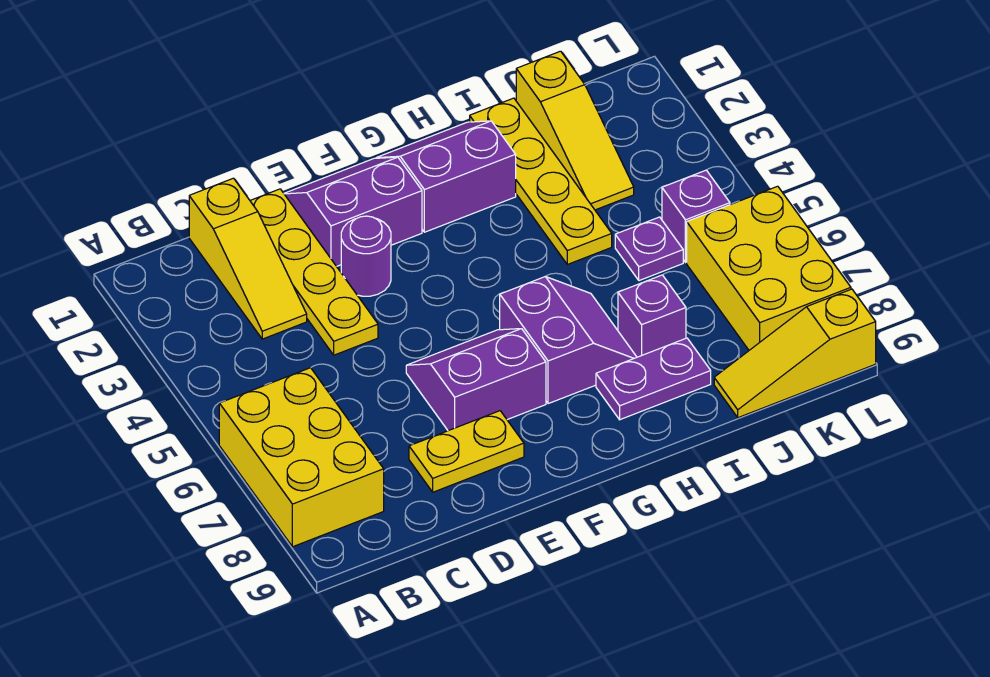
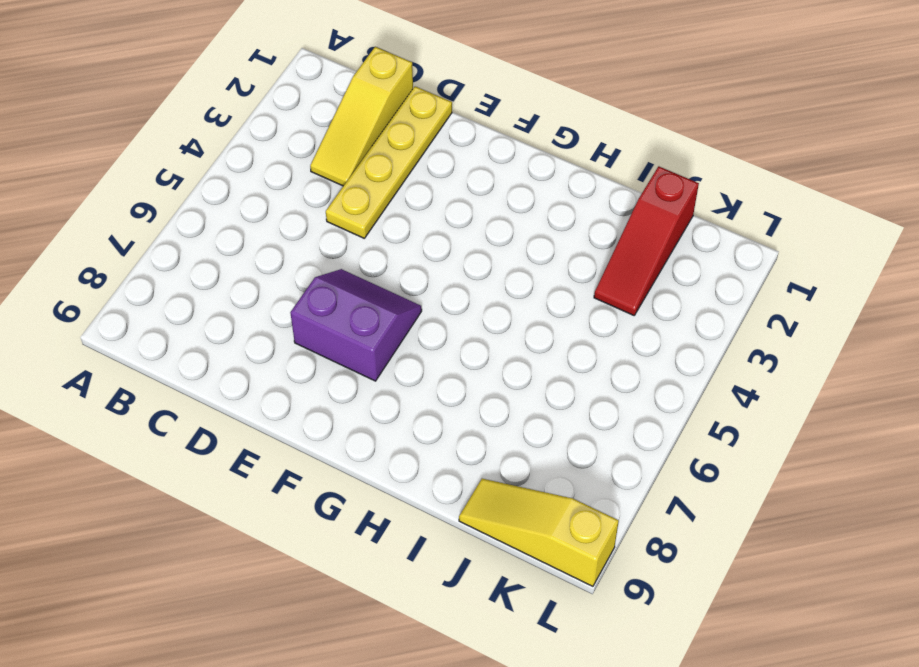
red 1x3 slope [594,166,699,315] -> yellow 1x3 slope [516,51,634,210]
none -> yellow 2x3 brick [219,368,384,547]
none -> yellow 1x2 plate [409,411,524,492]
none -> purple 2x2 slope [284,157,422,266]

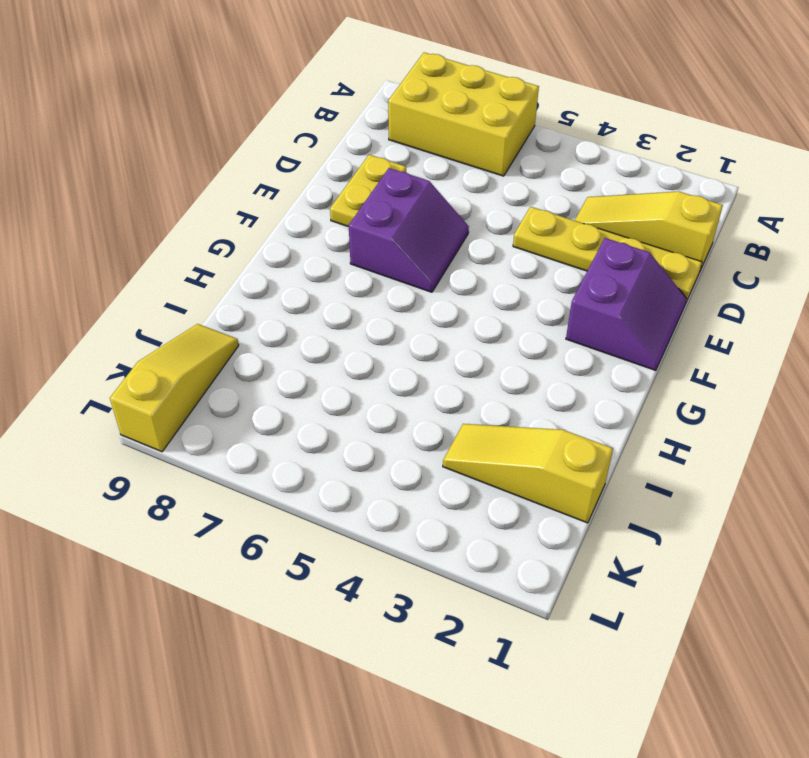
none -> purple 1x1 round brick [341,216,391,296]
none -> purple 2x2 slope [377,121,516,232]
none -> purple 2x2 slope [500,277,637,404]

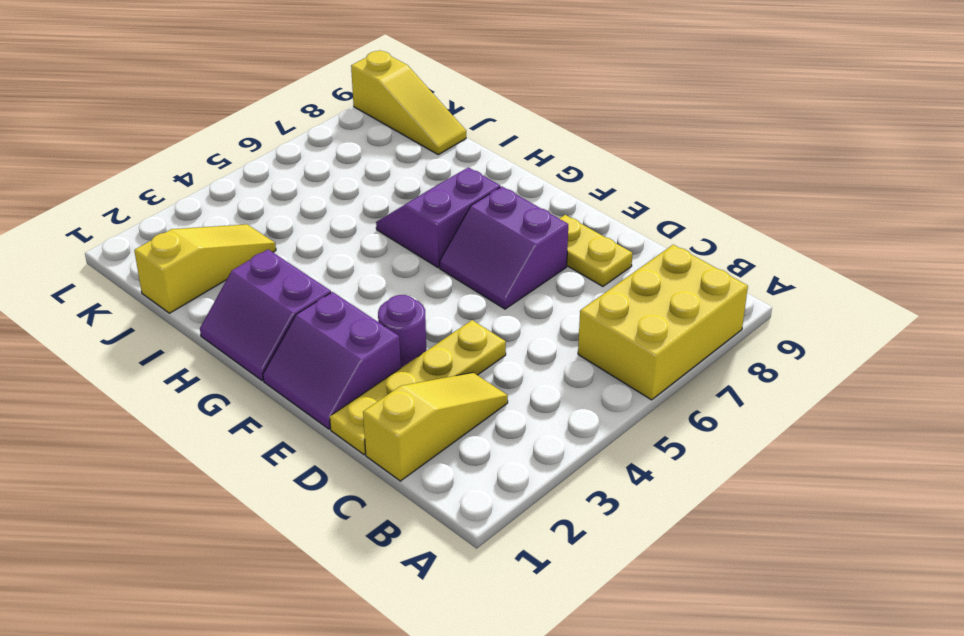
none -> purple 1x2 plate [596,338,711,420]
none -> yellow 1x4 plate [470,98,612,264]
none -> purple 1x1 brick [618,275,686,357]

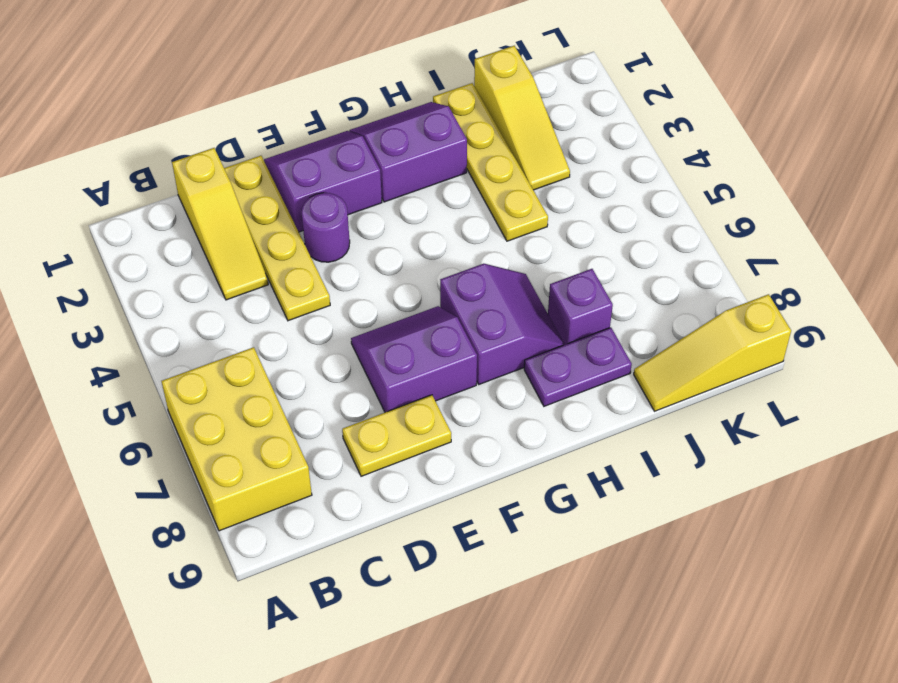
none -> purple 1x1 plate [615,217,683,281]
none -> purple 1x1 brick [662,170,730,263]
none -> yellow 2x3 brick [687,186,851,350]

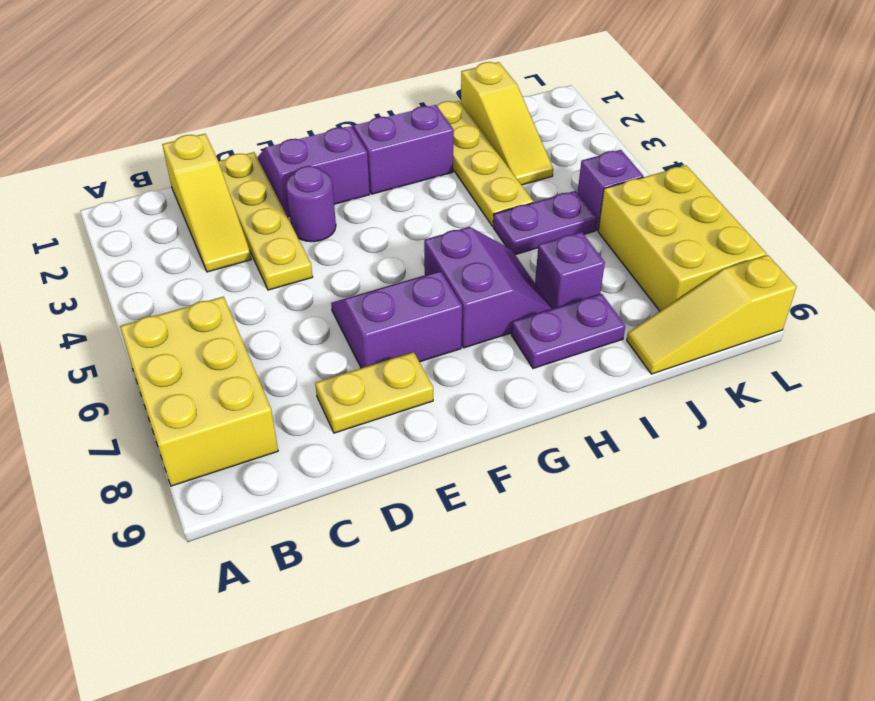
purple 1x2 plate [493,191,597,255] -> purple 1x1 plate [615,217,683,281]

